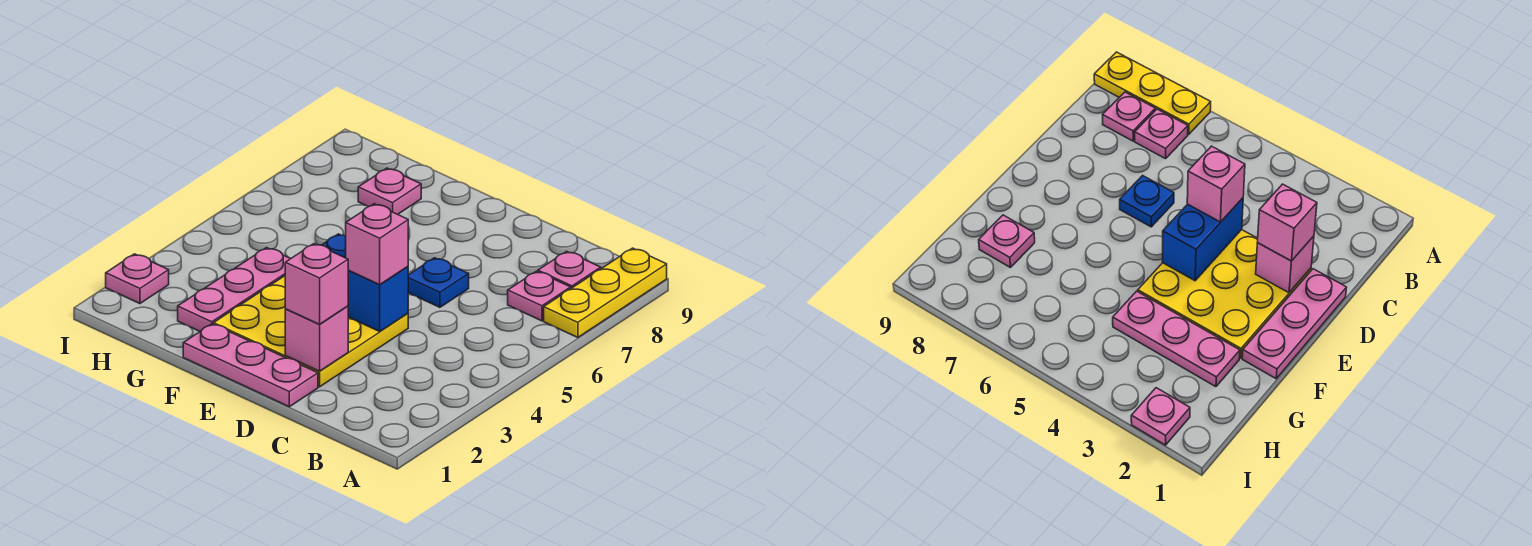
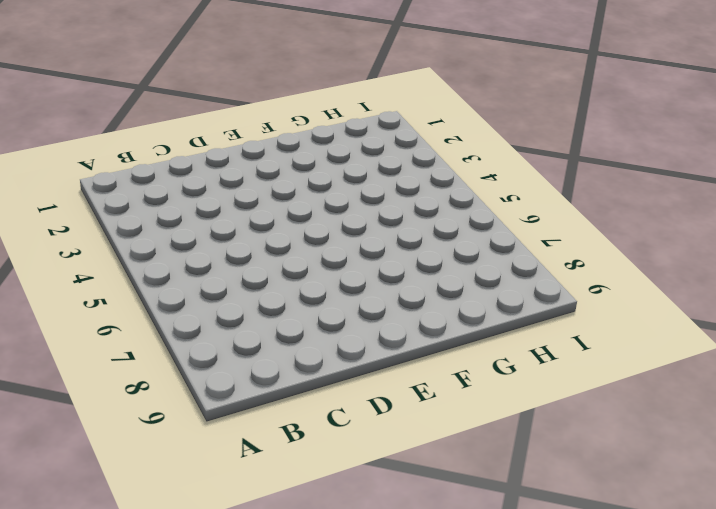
none -> yellow 1x3 plate [544,248,667,338]
none -> pink 1x1 plate [508,271,571,321]
none -> pink 1x1 plate [538,251,601,288]

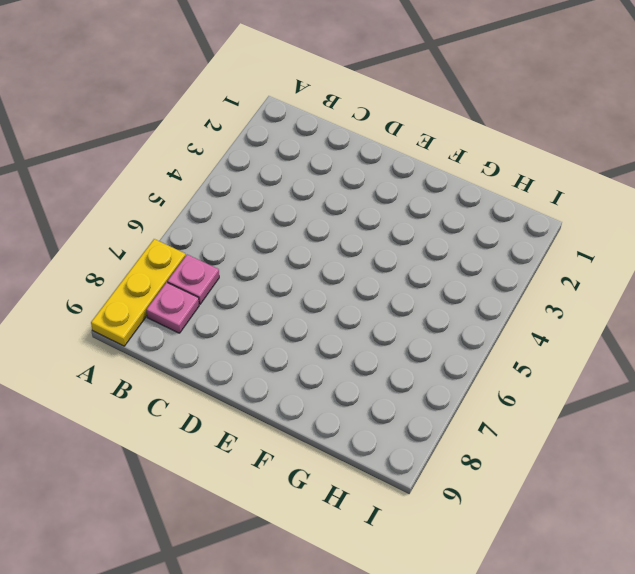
none -> pink 1x3 plate [183,324,318,407]
none -> yellow 3x3 plate [214,276,408,387]
none -> blue 1x1 plate [408,258,469,307]

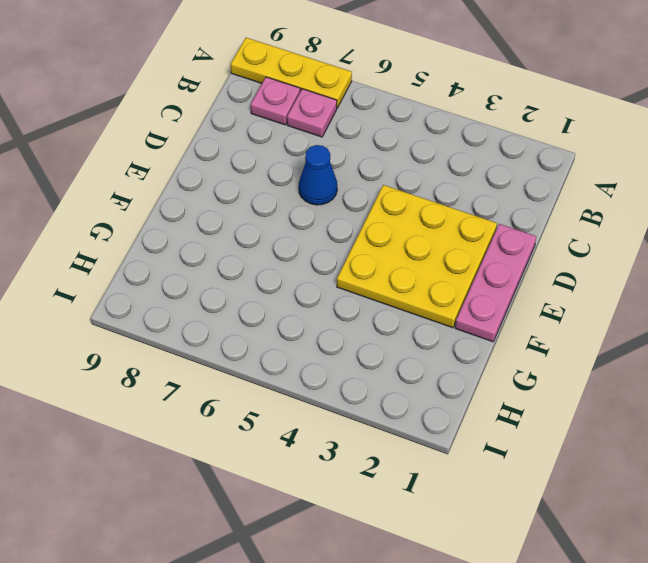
blue 1x1 cone [299,145,337,205] -> blue 1x1 plate [408,258,469,307]
none -> pink 1x3 plate [178,248,290,331]
none -> pink 1x1 plate [358,168,421,214]
none -> pink 1x1 plate [106,254,169,304]

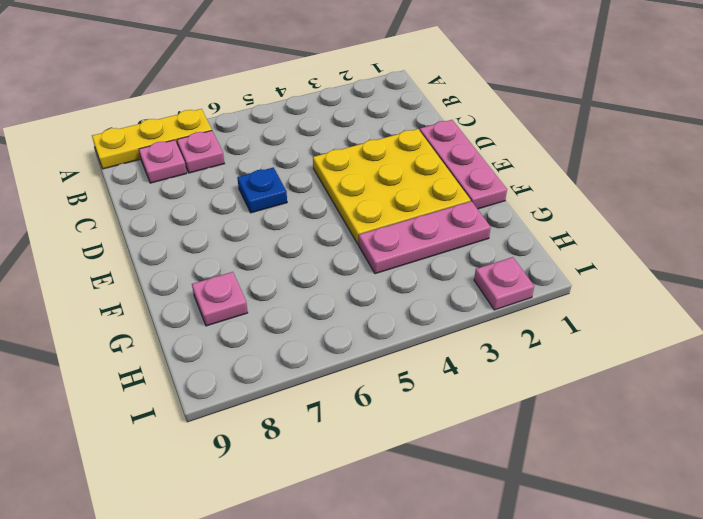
none -> pink 1x1 brick [285,306,348,371]
none -> blue 1x2 brick [322,234,408,331]
none -> pink 1x1 brick [285,244,348,324]

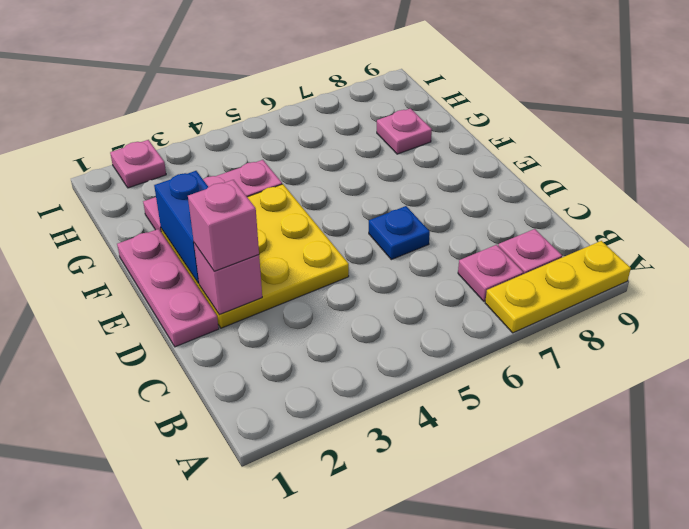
blue 1x2 brick [154,171,208,283] -> blue 1x2 brick moved to [322,234,408,331]
none -> pink 1x1 brick [346,204,408,285]

